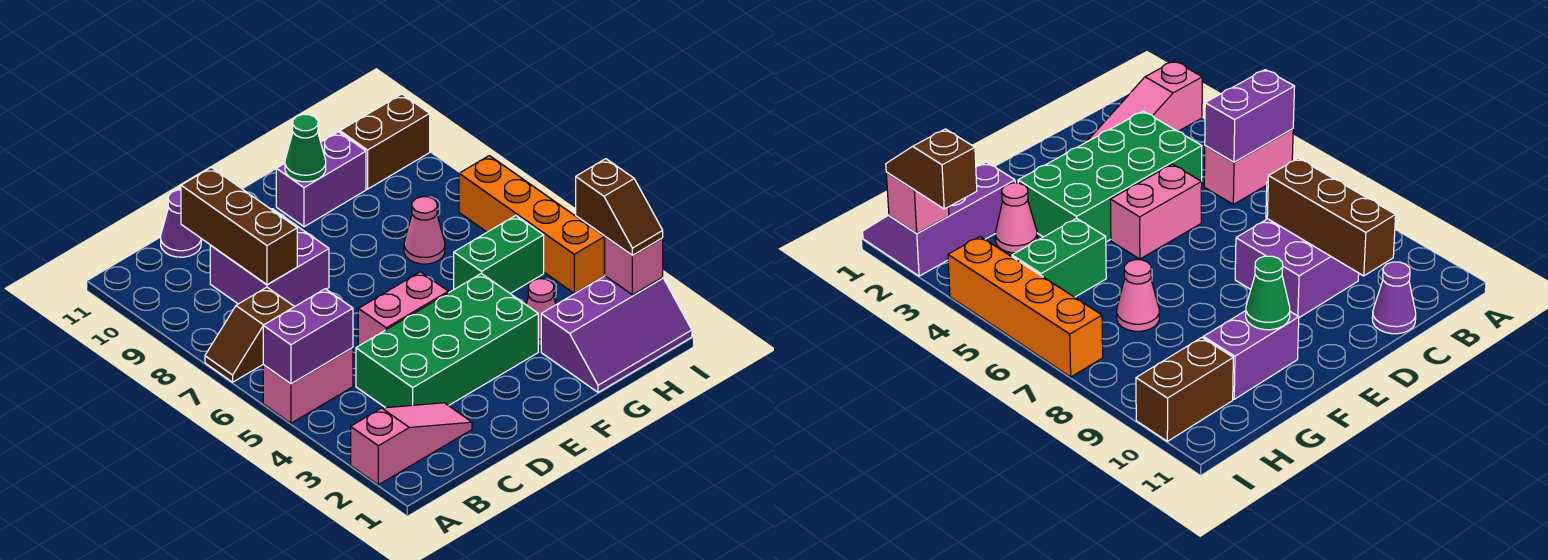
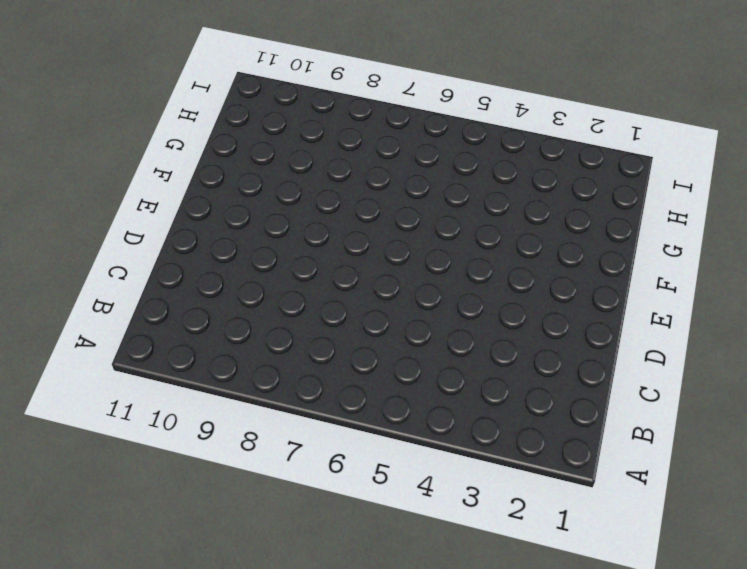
none -> pink 1x3 slope [351,403,472,485]
none -> pink 1x2 brick [263,348,353,423]
none -> brown 1x2 slope [205,287,294,382]

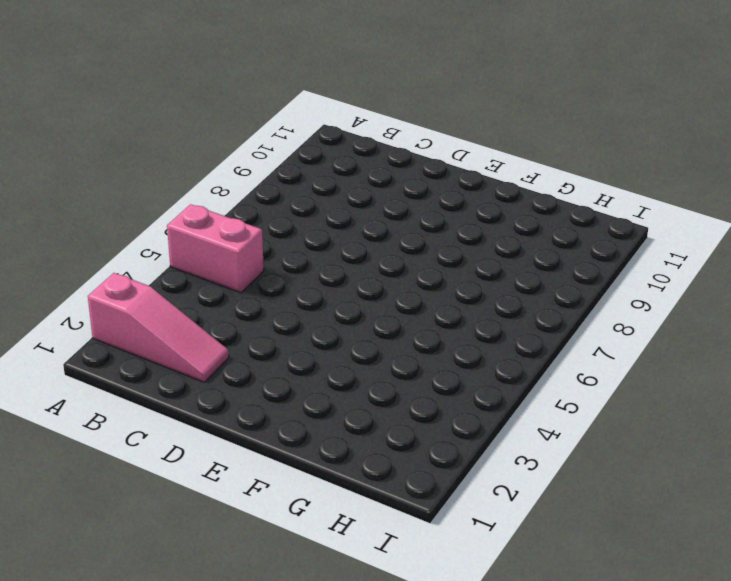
none -> brown 1x2 slope [205,287,294,382]
none -> green 2x4 brick [356,273,538,408]
none -> purple 2x2 brick [210,209,329,307]

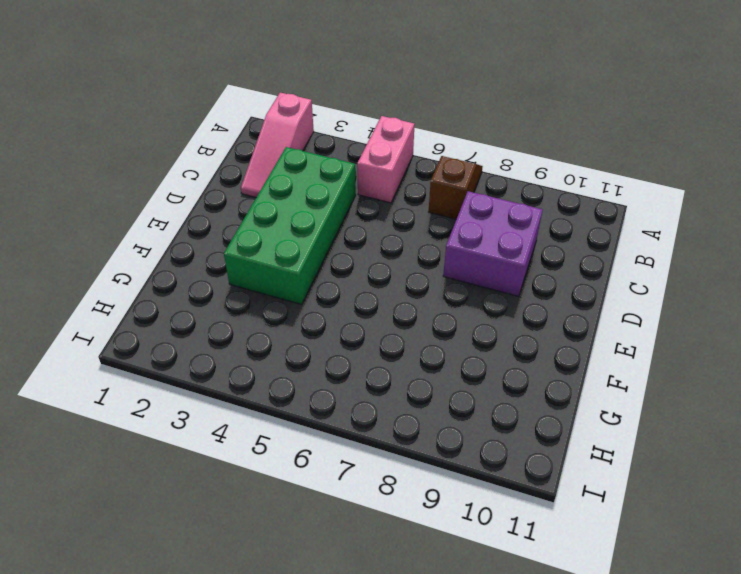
none -> purple 1x1 cone [161,190,201,257]
none -> pink 1x2 brick [358,272,448,346]
none -> purple 1x2 brick [276,132,366,227]

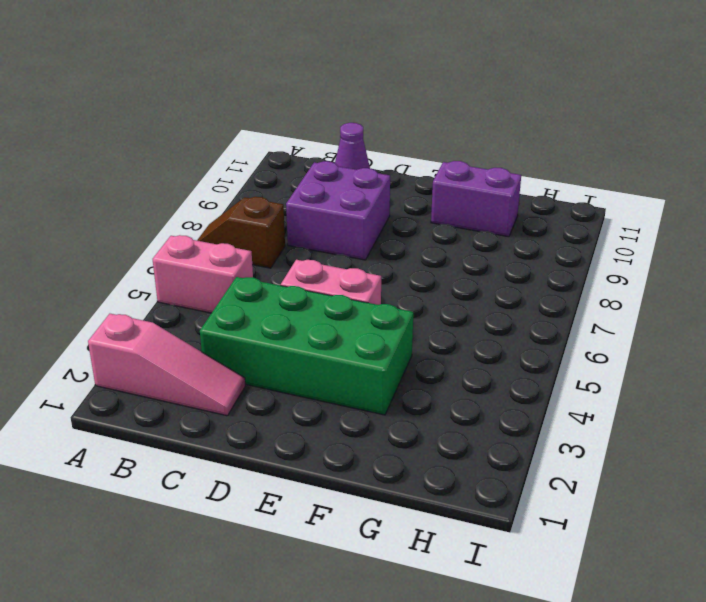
none -> purple 2x3 slope [541,276,692,392]
none -> pink 1x1 cone [526,279,556,346]
none -> green 1x2 brick [454,215,544,294]

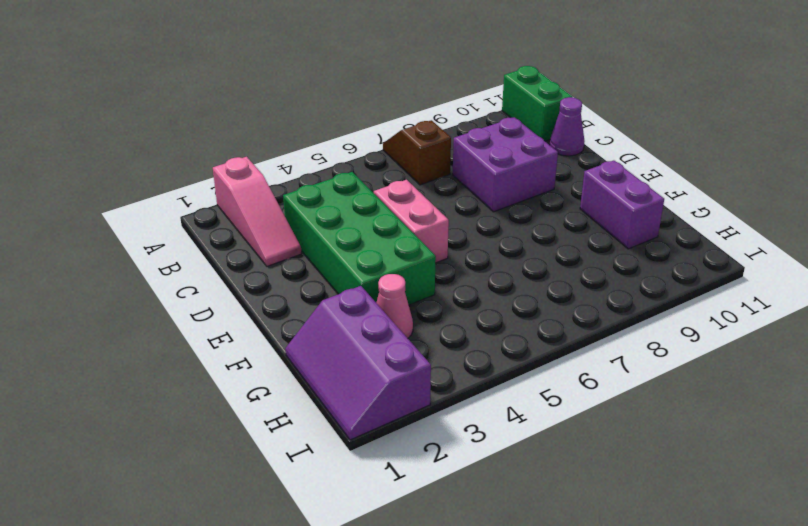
green 1x2 brick [502,66,573,141] -> green 1x2 brick moved to [454,215,544,294]
none -> pink 1x2 brick [263,348,353,423]
none -> pink 1x1 cone [404,197,445,264]
none -> brown 1x2 brick [340,94,430,189]

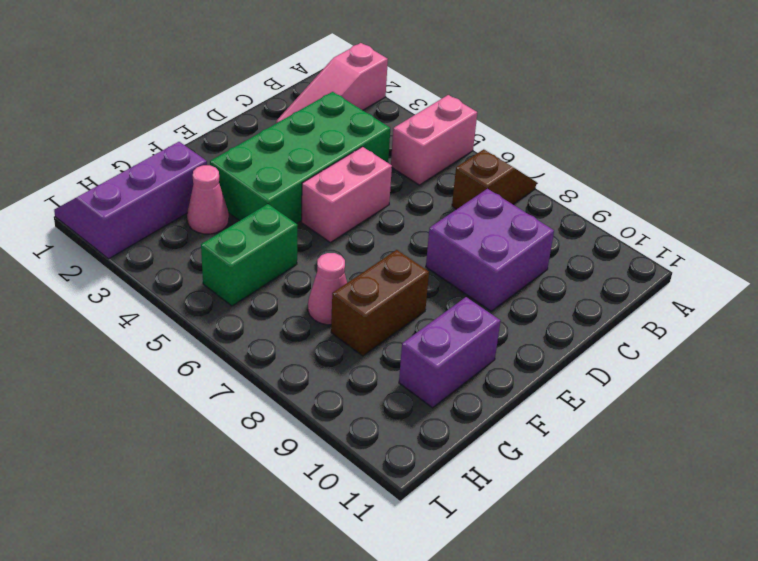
brown 1x2 brick [331,250,429,356] -> brown 1x2 brick moved to [340,94,430,189]
none -> purple 1x1 cone [161,190,201,257]
none -> orange 1x4 brick [459,156,604,293]
none -> purple 1x2 brick [263,289,353,384]

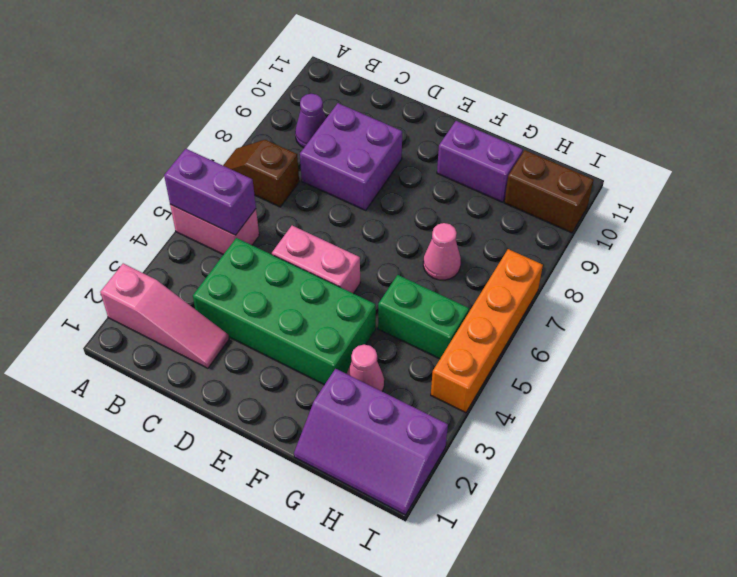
purple 1x1 cone [295,94,326,148] -> purple 1x1 cone moved to [161,190,201,257]
none -> brown 1x3 brick [181,167,297,285]
none -> green 1x1 cone [285,114,326,182]
none -> pink 1x1 brick [604,237,663,295]

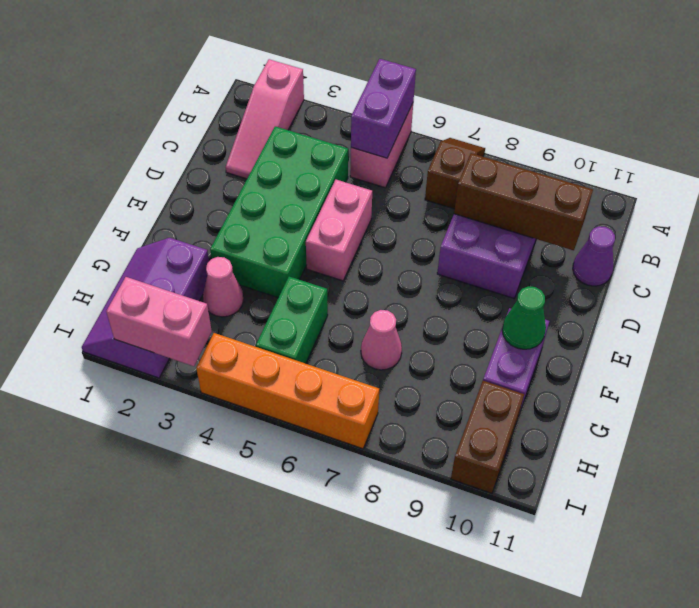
pink 1x2 brick [106,277,212,366] -> pink 1x1 brick [604,237,663,295]
none -> brown 1x2 slope [576,159,663,256]

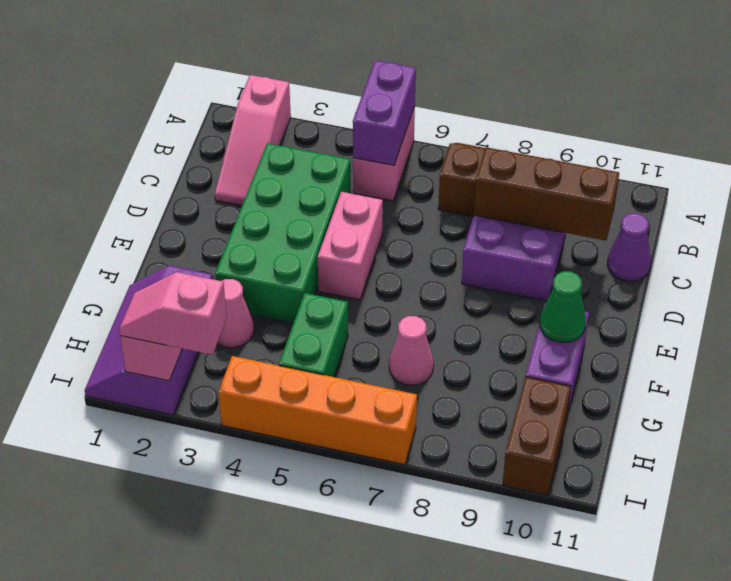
pink 1x2 slope [119,272,227,355] -> brown 1x2 slope [576,159,663,256]

